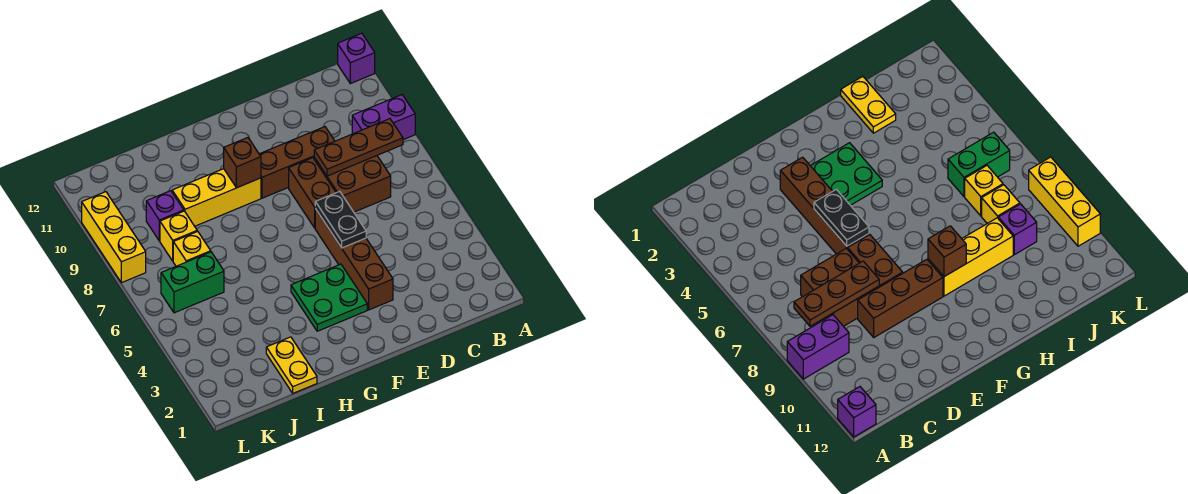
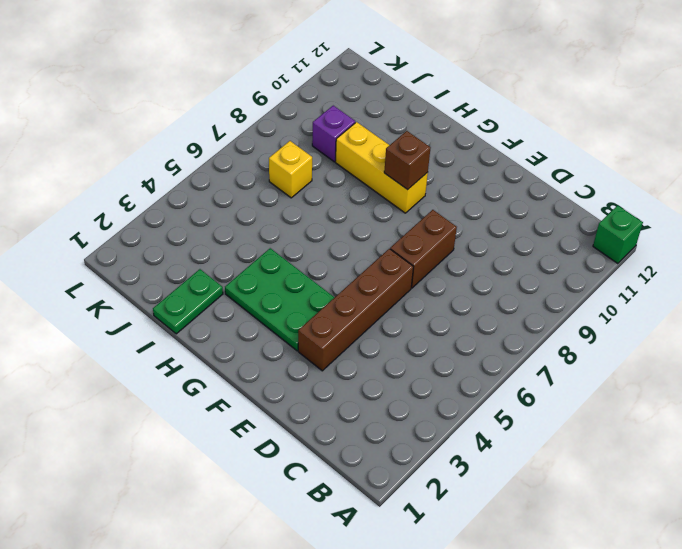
green 1x1 brick [593,205,643,264] -> purple 1x1 brick [338,33,375,84]
green 2x3 plate [225,248,335,351] -> green 2x2 plate [291,264,367,331]
green 1x2 plate [153,269,223,334] -> yellow 1x2 plate [266,337,317,393]
none -> purple 1x2 brick [352,95,415,140]
none -> brown 2x2 brick [314,156,391,212]
none -> brown 1x3 brick [259,127,335,198]

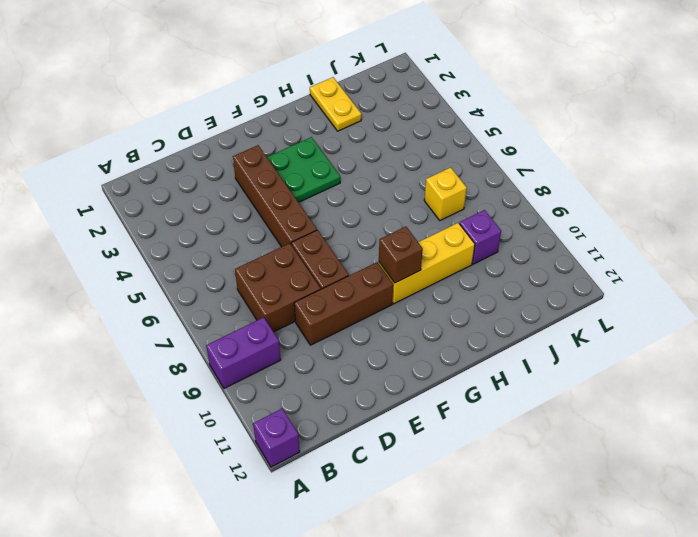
none -> green 1x2 brick [161,252,224,313]
none -> yellow 1x1 brick [160,211,197,261]
none -> yellow 1x3 brick [82,192,146,283]

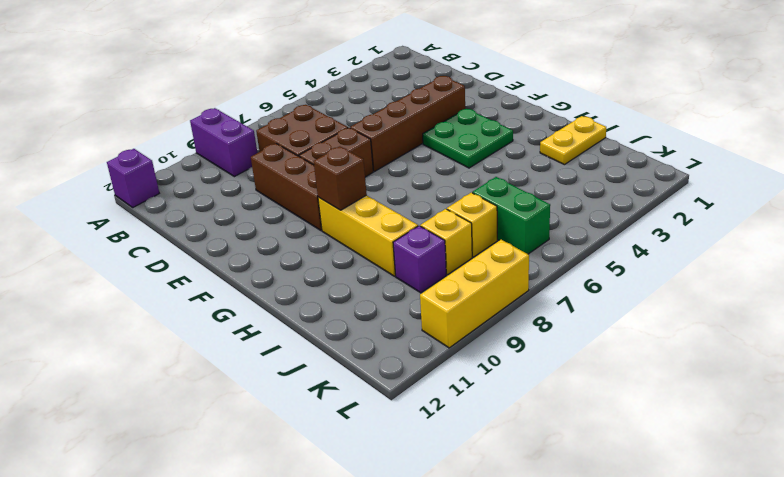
none -> brown 1x3 plate [314,119,403,176]
none -> black 1x2 plate [315,191,366,248]

